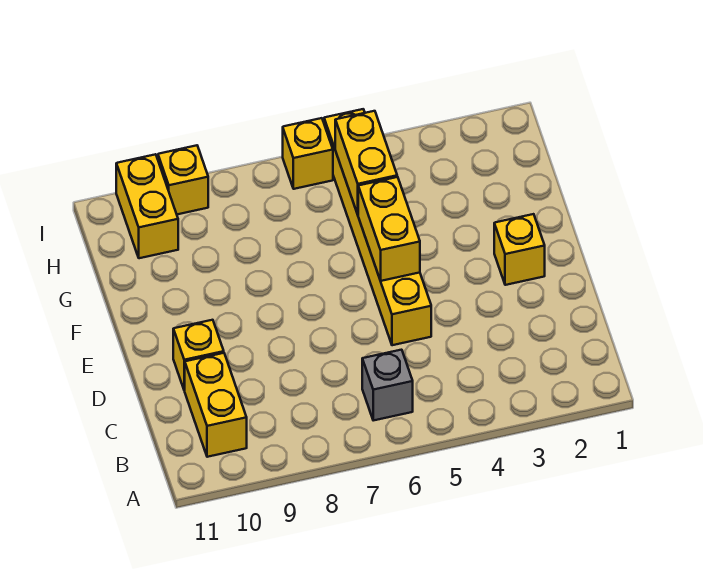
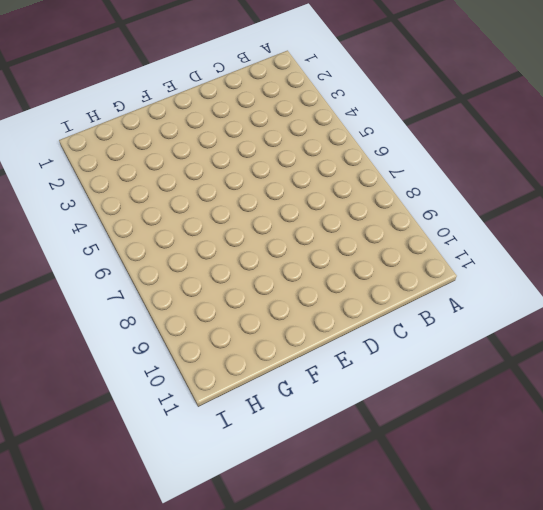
none -> grey 1x1 brick [362,350,413,420]
none -> yellow 1x2 brick [184,353,247,457]

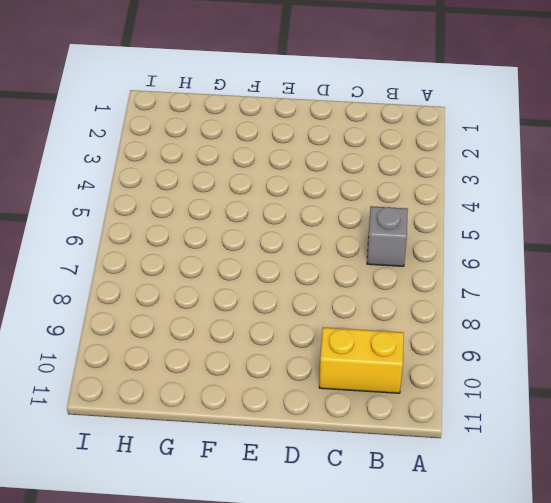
none -> yellow 1x6 brick [324,109,431,345]
none -> yellow 1x1 brick [173,320,224,390]

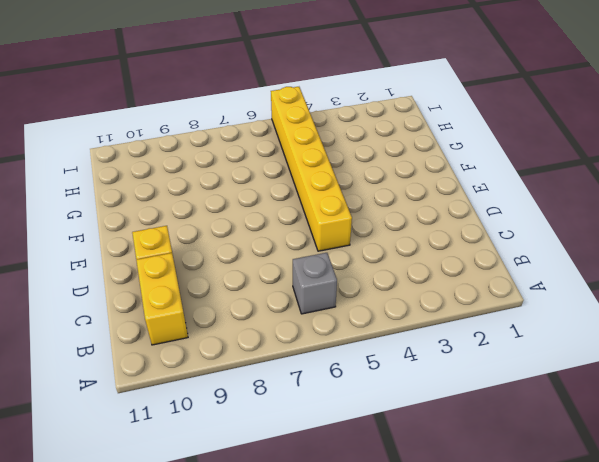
none -> yellow 1x1 brick [494,214,545,285]
none -> yellow 1x2 brick [116,154,178,258]

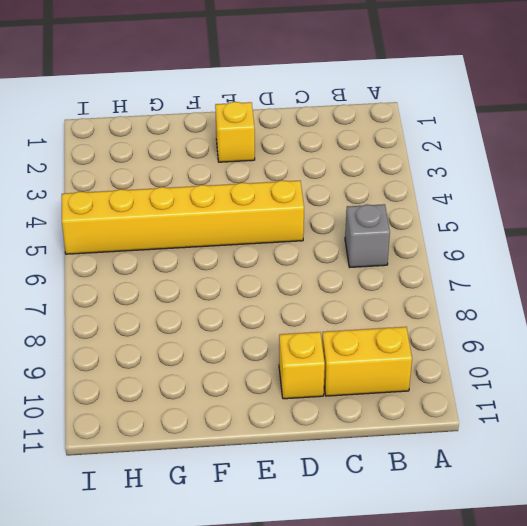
none -> yellow 1x2 brick [116,154,178,258]
none -> yellow 1x1 brick [283,118,333,189]

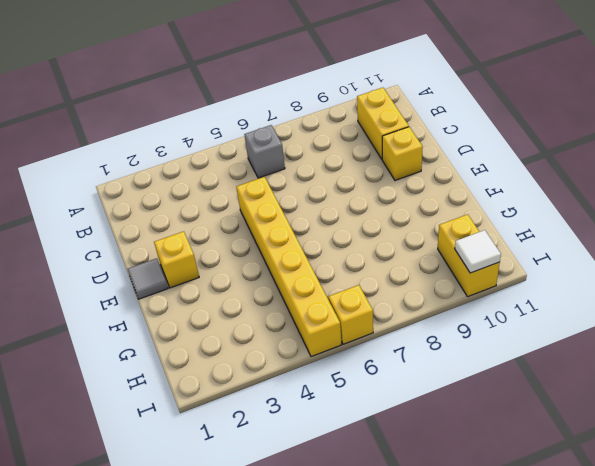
grey 1x1 tile [128,258,168,299] -> none
white 1x1 tile [455,230,501,273] -> none
none -> yellow 1x1 brick [158,145,208,214]
none -> yellow 1x2 brick [358,177,420,281]

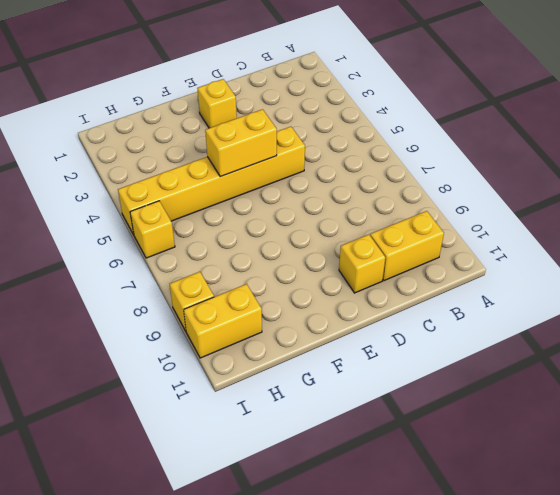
none -> grey 1x1 brick [362,350,413,420]
none -> yellow 1x2 brick [335,111,397,214]

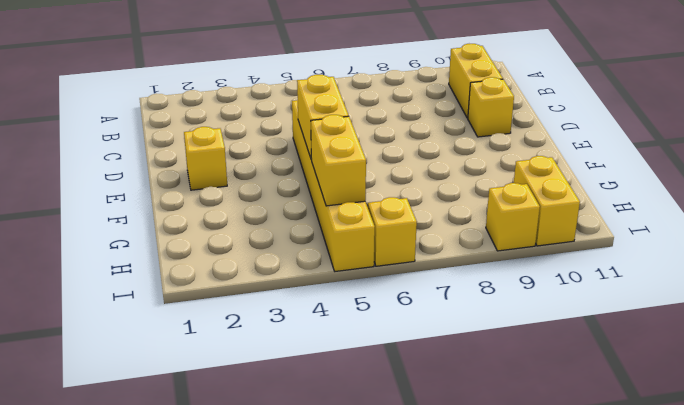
none -> grey 1x1 brick [362,350,413,420]

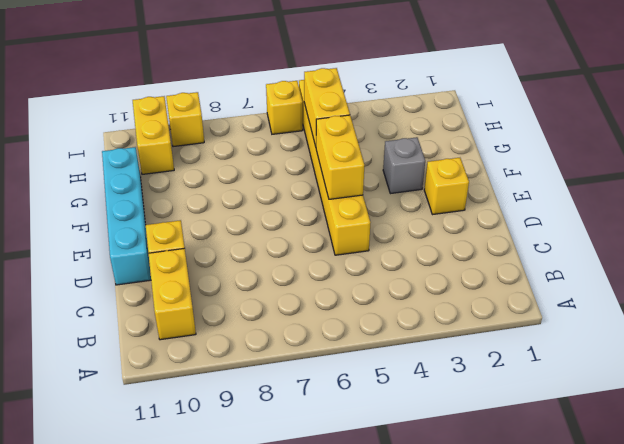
cyan 1x4 brick [102,147,151,285] -> none
grey 1x1 brick [383,137,425,194] -> grey 1x1 brick moved to [362,350,413,420]

